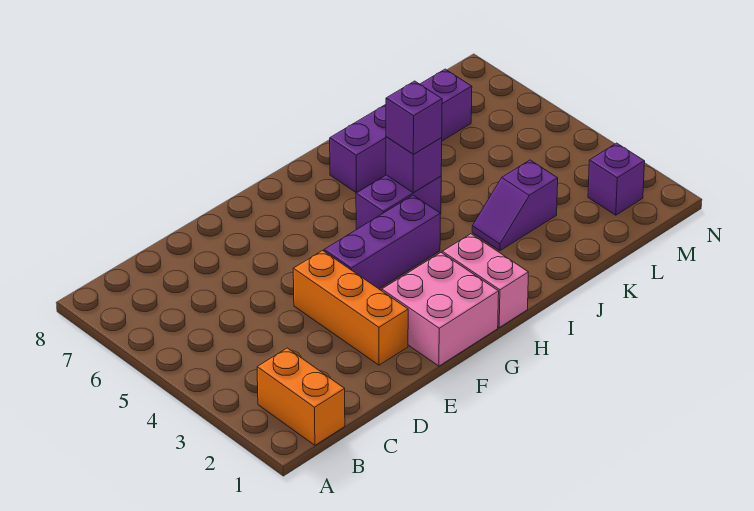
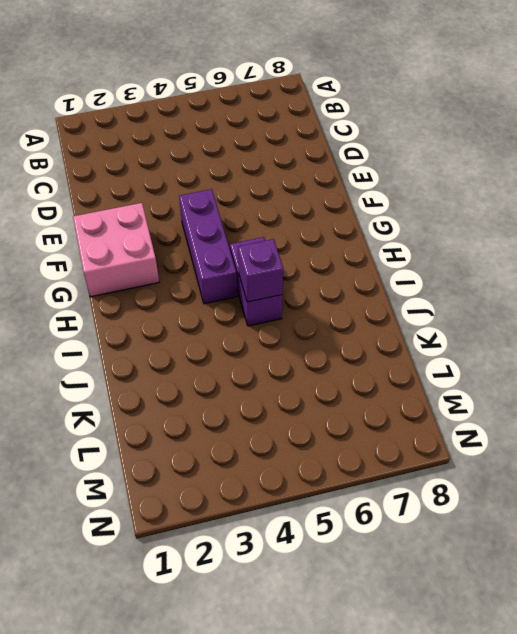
none -> orange 1x2 brick [257,348,345,445]
none -> orange 1x3 brick [293,251,408,365]

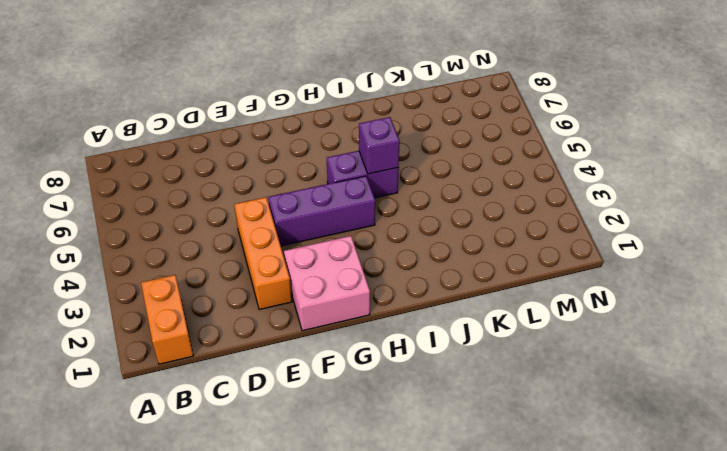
none -> pink 1x2 brick [442,234,529,327]
none -> purple 1x4 brick [330,69,472,193]

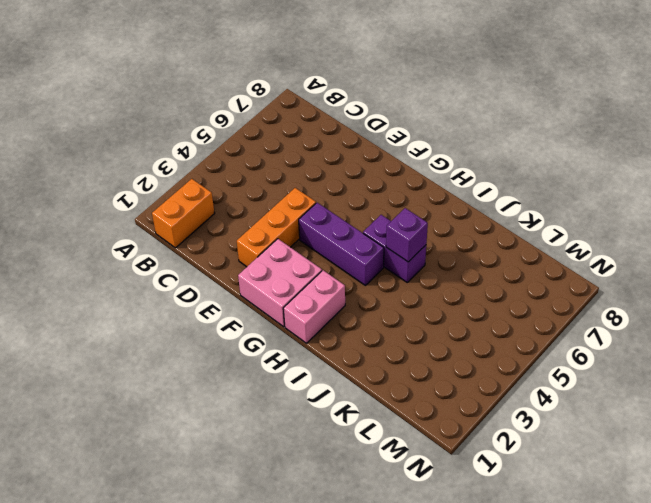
none -> purple 1x4 brick [330,69,472,193]
none -> purple 1x2 slope [472,160,558,251]

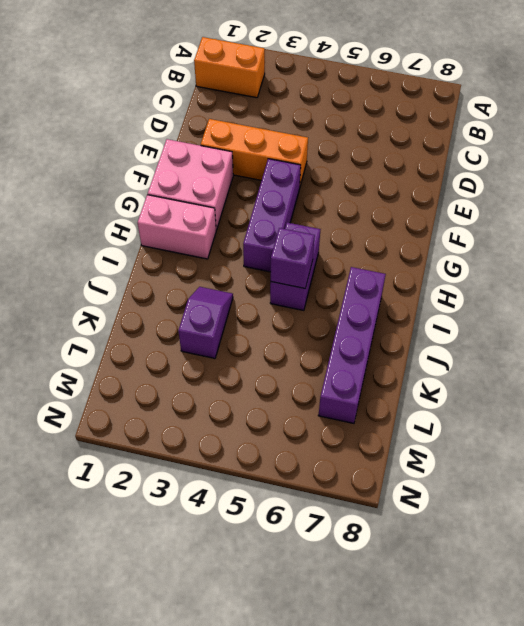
none -> purple 1x1 brick [588,143,645,215]
none -> purple 1x1 brick [386,81,442,154]

